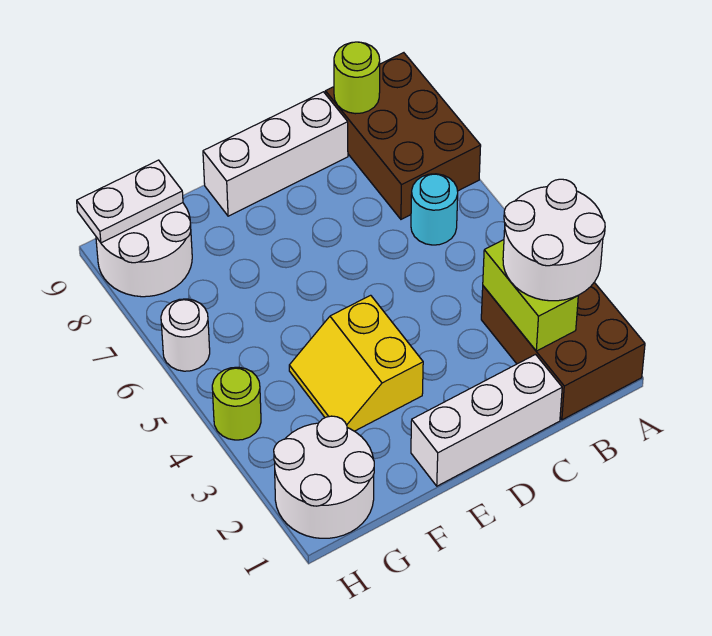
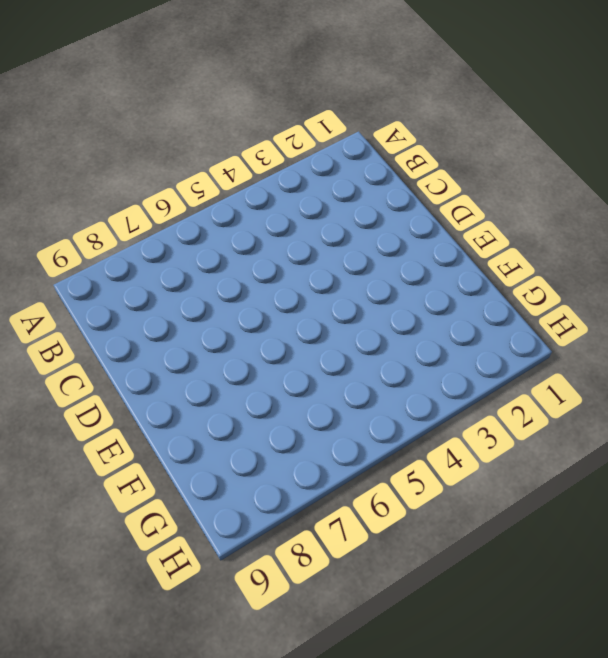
none -> brown 2x3 brick [481,283,645,420]
none -> brown 2x3 brick [325,53,481,219]
none -> cyan 1x1 round brick [411,174,458,245]

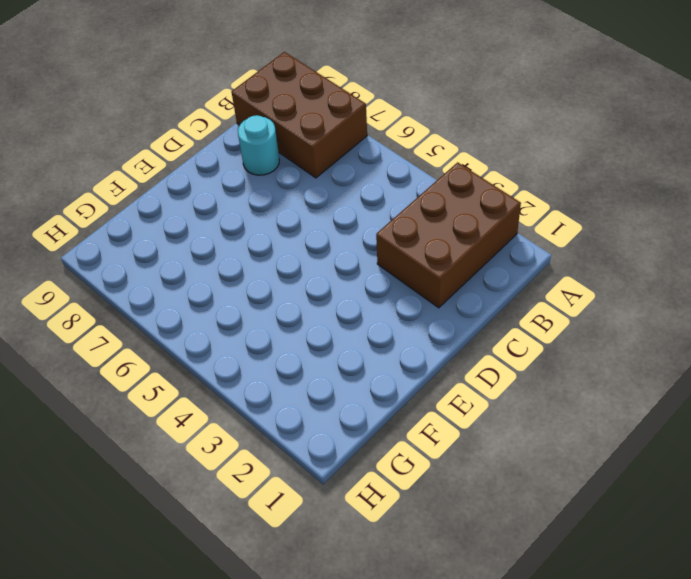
brown 2x3 brick [376,162,521,308] -> brown 2x3 brick turned to [481,283,645,420]
cyan 1x1 round brick [238,115,279,175] -> cyan 1x1 round brick moved to [411,174,458,245]
none -> white 1x3 brick [411,355,562,486]
none -> white 1x3 brick [203,92,348,216]
none -> yellow 2x2 slope [289,295,423,431]

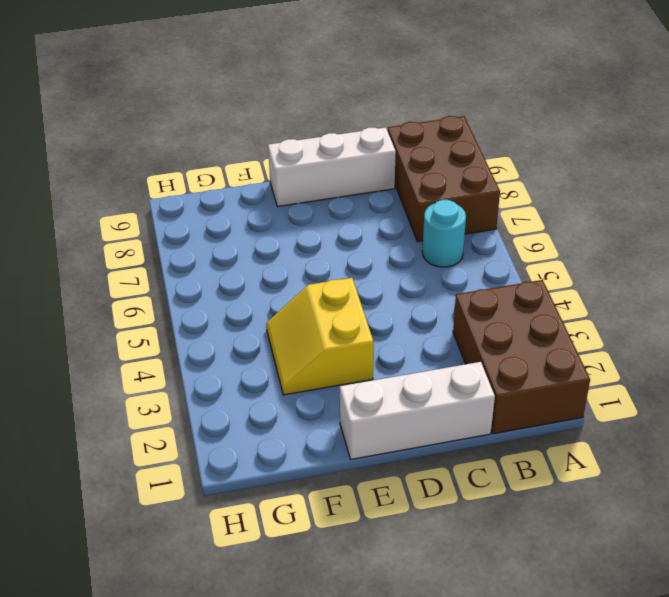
none -> white 2x2 round brick [274,416,374,538]
none -> white 2x2 round brick [96,203,192,297]
none -> lime 1x1 round brick [212,367,261,440]

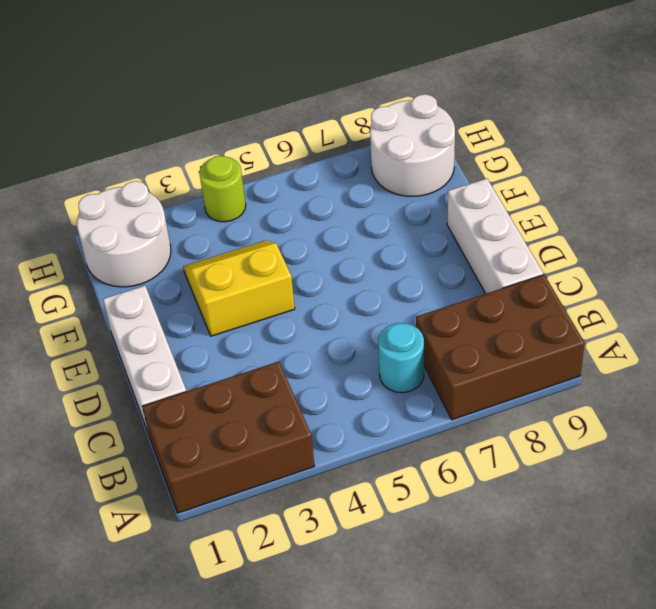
none -> white 1x1 round brick [161,299,210,371]
none -> lime 1x2 brick [483,240,578,351]
none -> lime 1x1 round brick [334,42,380,114]

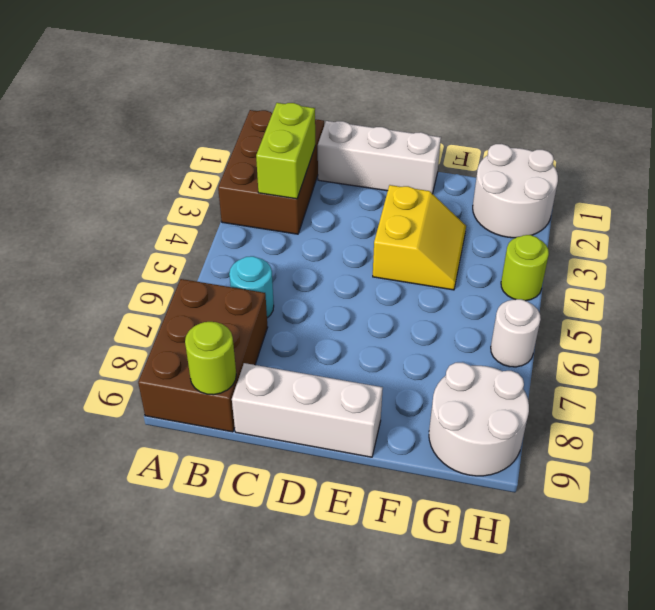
none -> white 1x2 plate [77,160,183,243]
none -> white 2x2 round brick [503,179,605,301]

